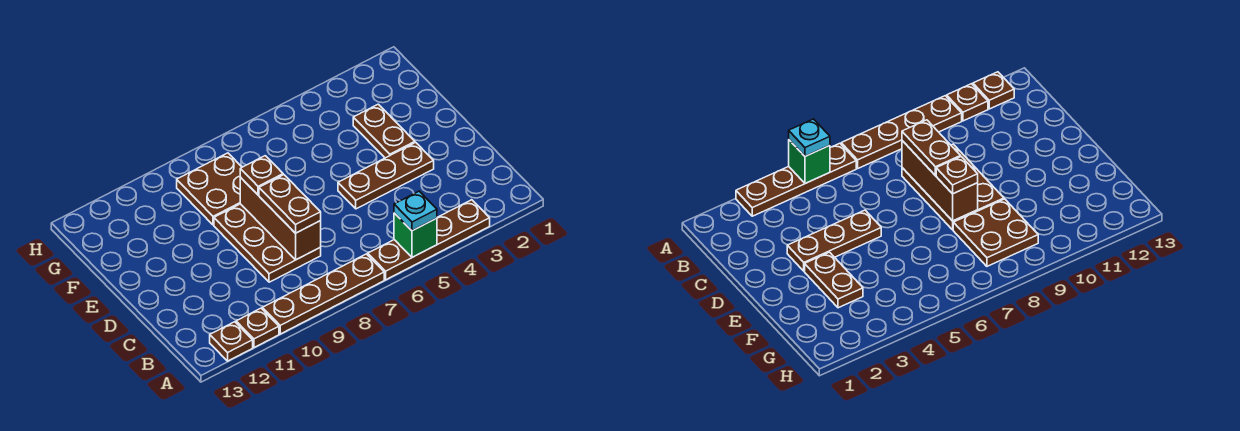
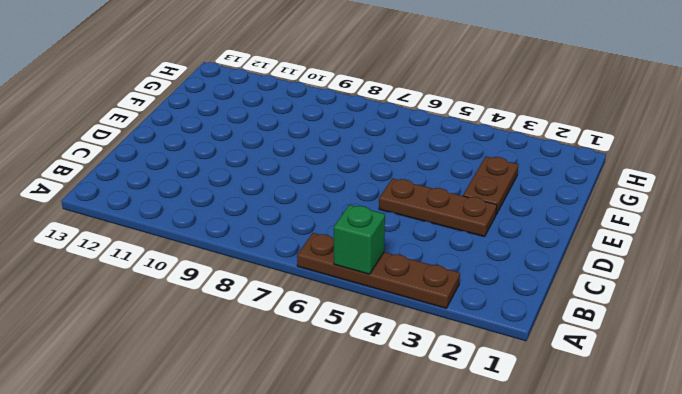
none -> brown 1x4 plate [262,254,384,334]
none -> brown 1x1 plate [236,308,279,347]
none -> brown 1x1 plate [210,322,253,361]

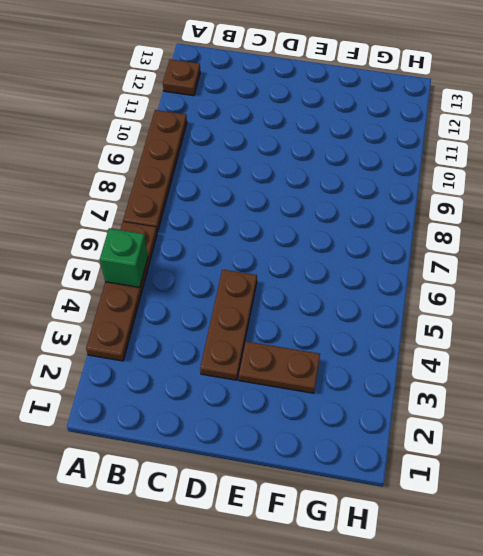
none -> brown 1x1 plate [236,308,279,347]
none -> brown 2x3 plate [214,204,321,282]
none -> brown 2x2 plate [177,153,242,225]

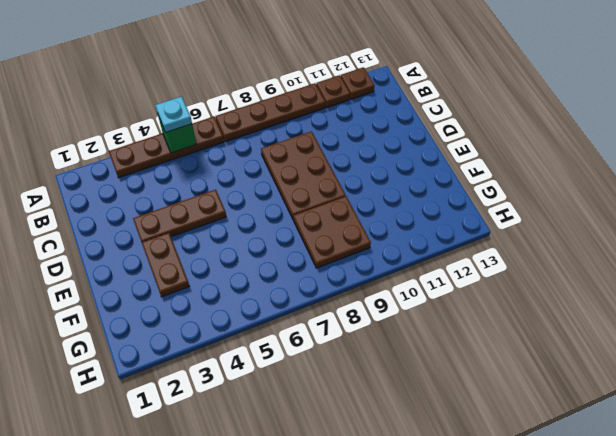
none -> brown 1x3 brick [240,177,321,260]
none -> brown 1x2 plate [259,175,321,233]
none -> brown 1x1 plate [240,156,283,195]

